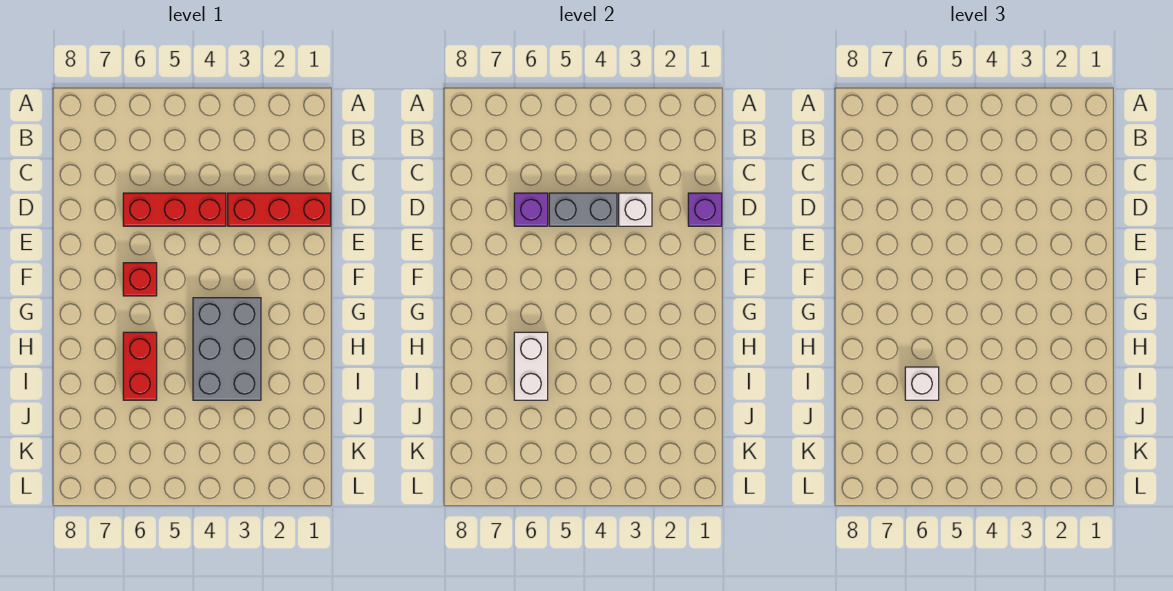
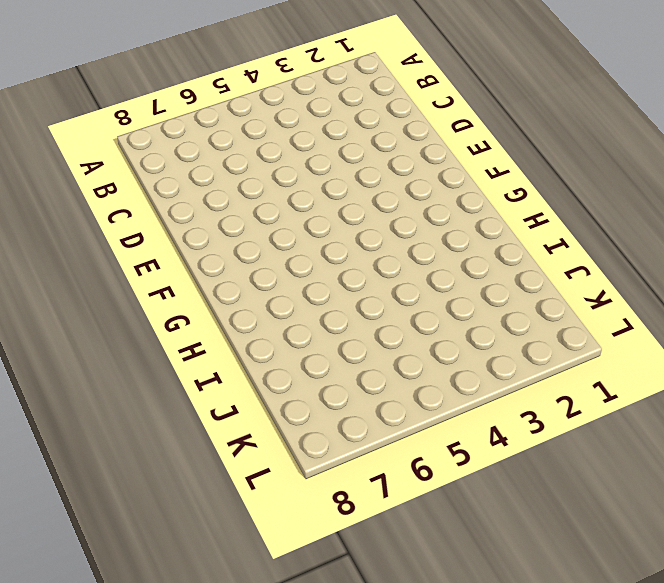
none -> red 1x3 brick [228,193,331,226]
none -> red 1x3 brick [123,193,226,226]

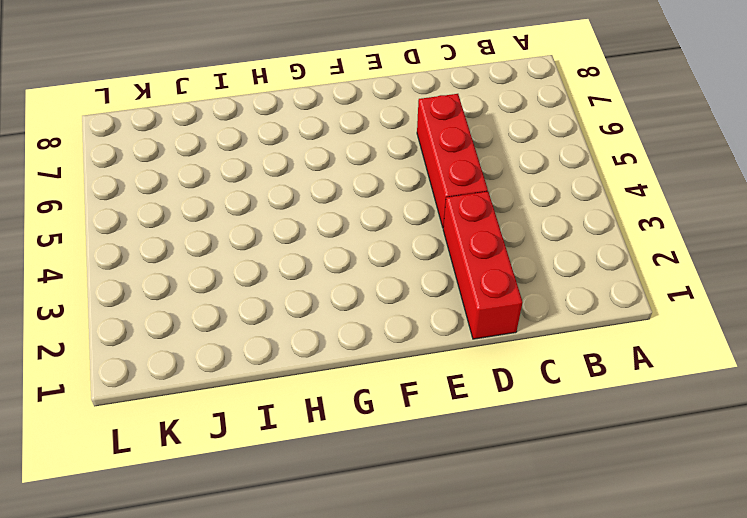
none -> red 1x1 brick [123,263,157,296]
none -> grey 2x3 brick [193,298,261,400]

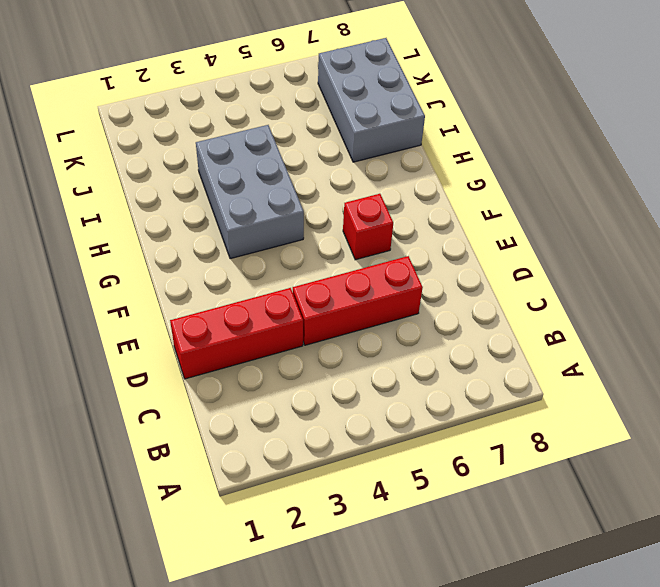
grey 2x3 brick [318,38,425,162] -> none
none -> red 1x2 brick [123,332,157,400]
none -> purple 1x1 brick [688,193,722,226]

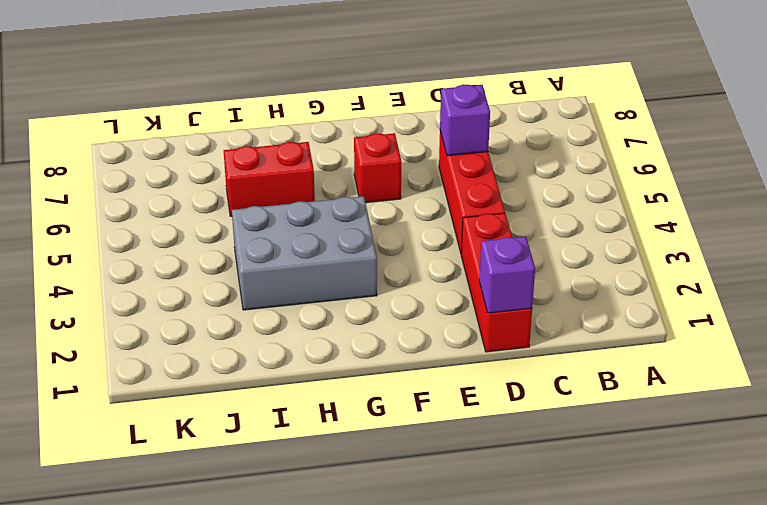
none -> white 1x1 brick [619,193,652,226]
none -> grey 1x2 brick [549,193,617,226]

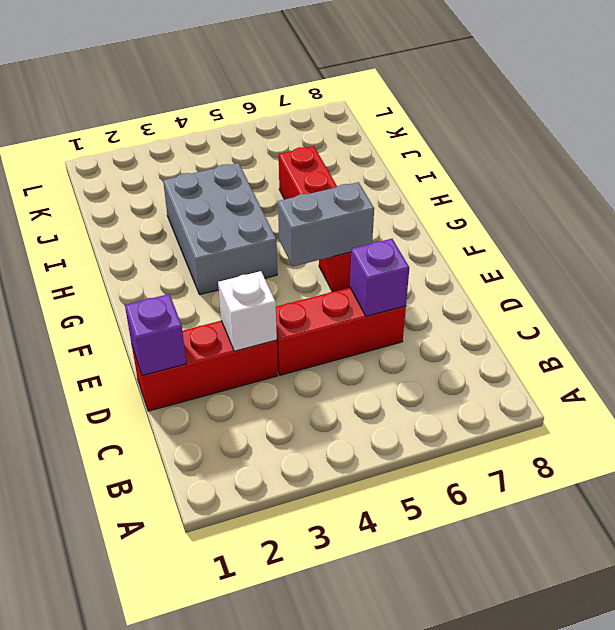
grey 1x2 brick [278,182,374,267] -> grey 1x2 brick moved to [549,193,617,226]
none -> white 1x2 brick [514,332,548,400]
none -> white 1x1 brick [905,367,939,400]

